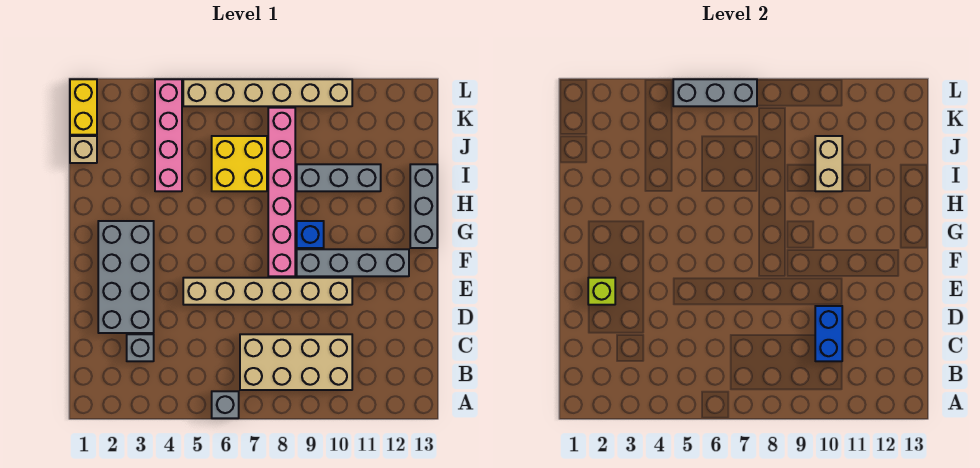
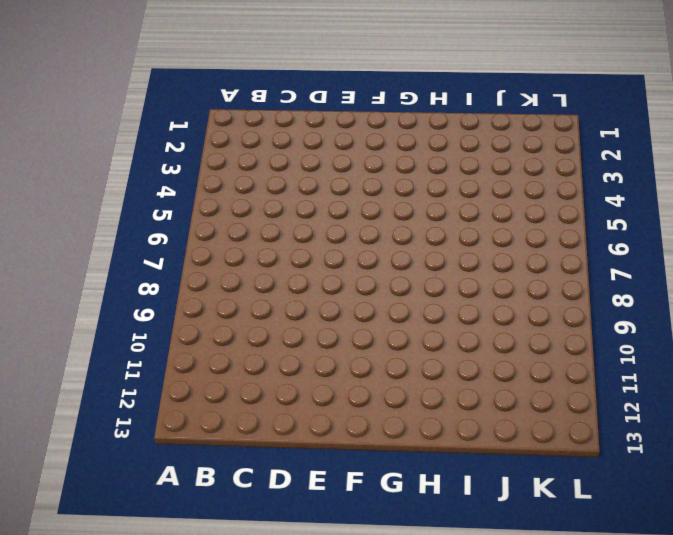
none -> grey 1x1 brick [212,391,239,418]
none -> tan 2x4 brick [240,334,352,390]
none -> grey 1x1 brick [127,334,154,361]

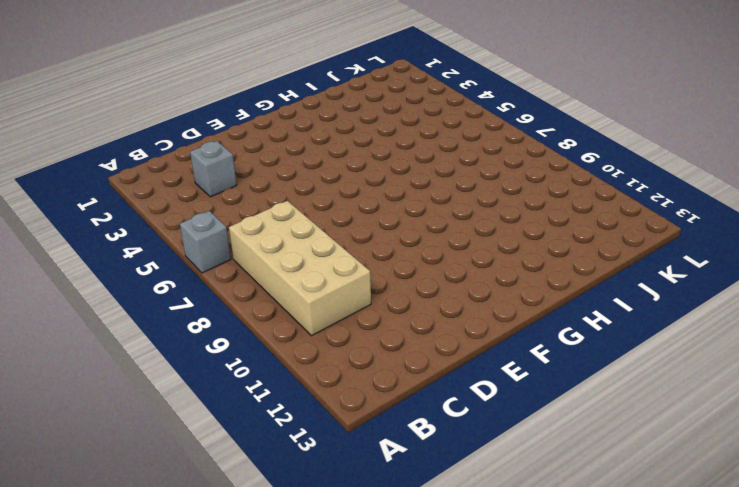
none -> grey 2x4 brick [98,221,154,333]
none -> tan 1x6 brick [183,278,352,305]
none -> pink 1x6 brick [268,108,295,276]

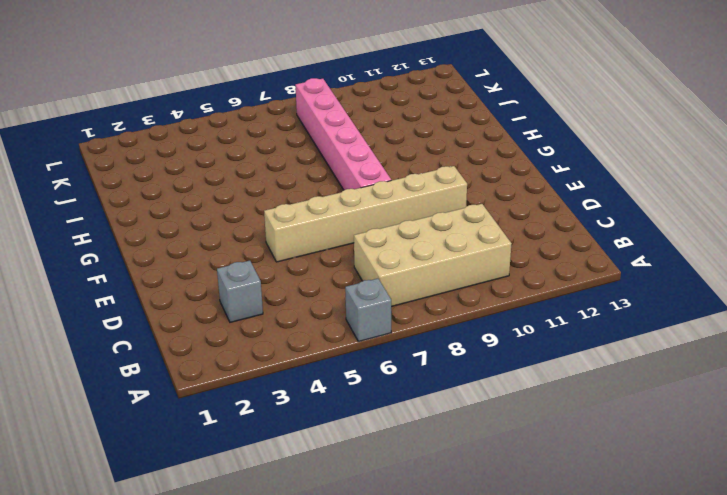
none -> grey 2x4 brick [98,221,154,333]
none -> grey 1x4 brick [297,249,409,276]
none -> blue 1x1 brick [297,221,324,248]

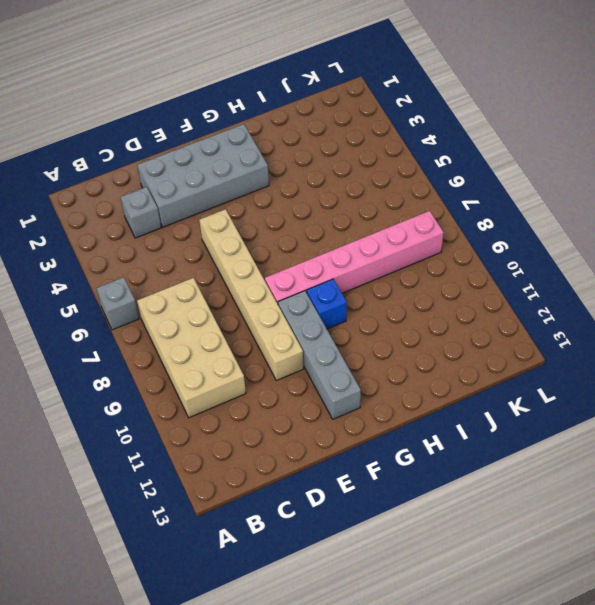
none -> grey 1x3 brick [410,164,437,248]
none -> pink 1x4 brick [155,79,182,191]
none -> yellow 2x2 brick [212,136,267,191]

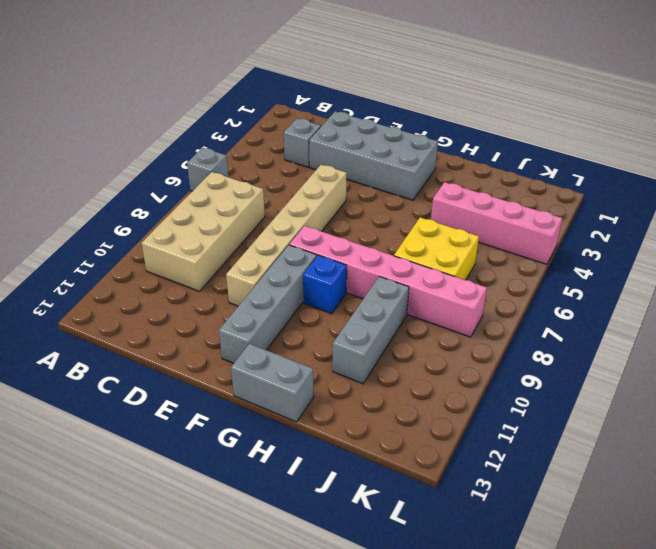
grey 1x2 brick [231,344,314,422] -> grey 1x3 brick [410,164,437,248]
none -> tan 1x1 brick [70,136,97,163]
none -> yellow 1x2 brick [70,79,97,135]
none -> tan 1x6 brick [183,79,352,106]

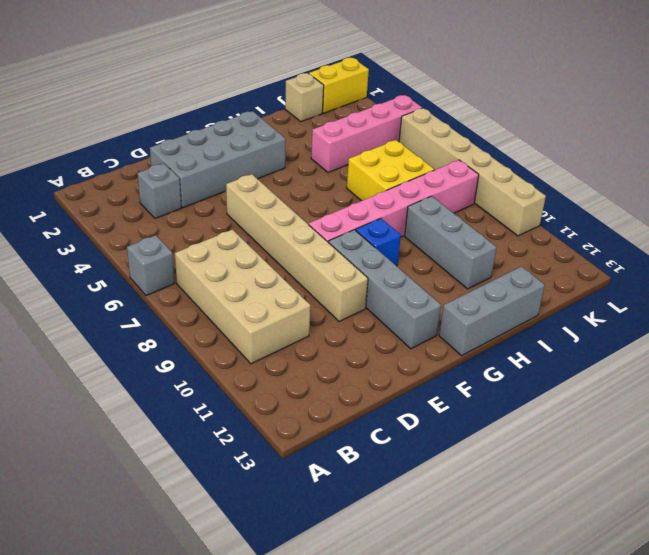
none -> blue 1x2 brick [815,306,842,361]
none -> lime 1x1 brick [588,278,615,305]
none -> tan 1x2 brick [815,136,842,191]

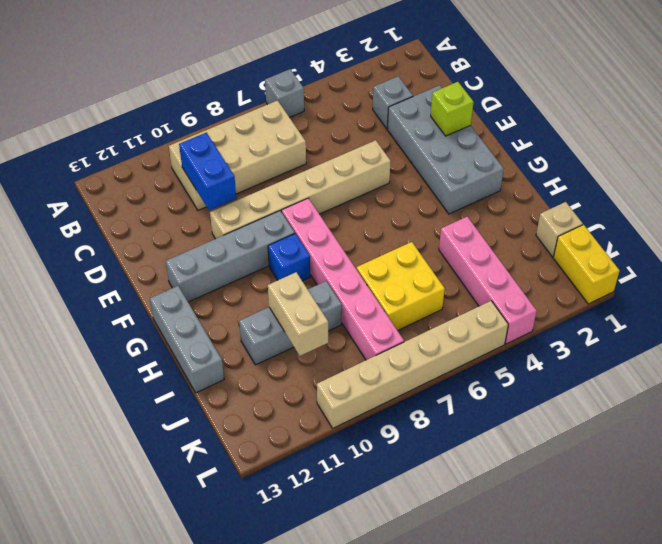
none -> grey 1x3 brick [673,79,757,106]

